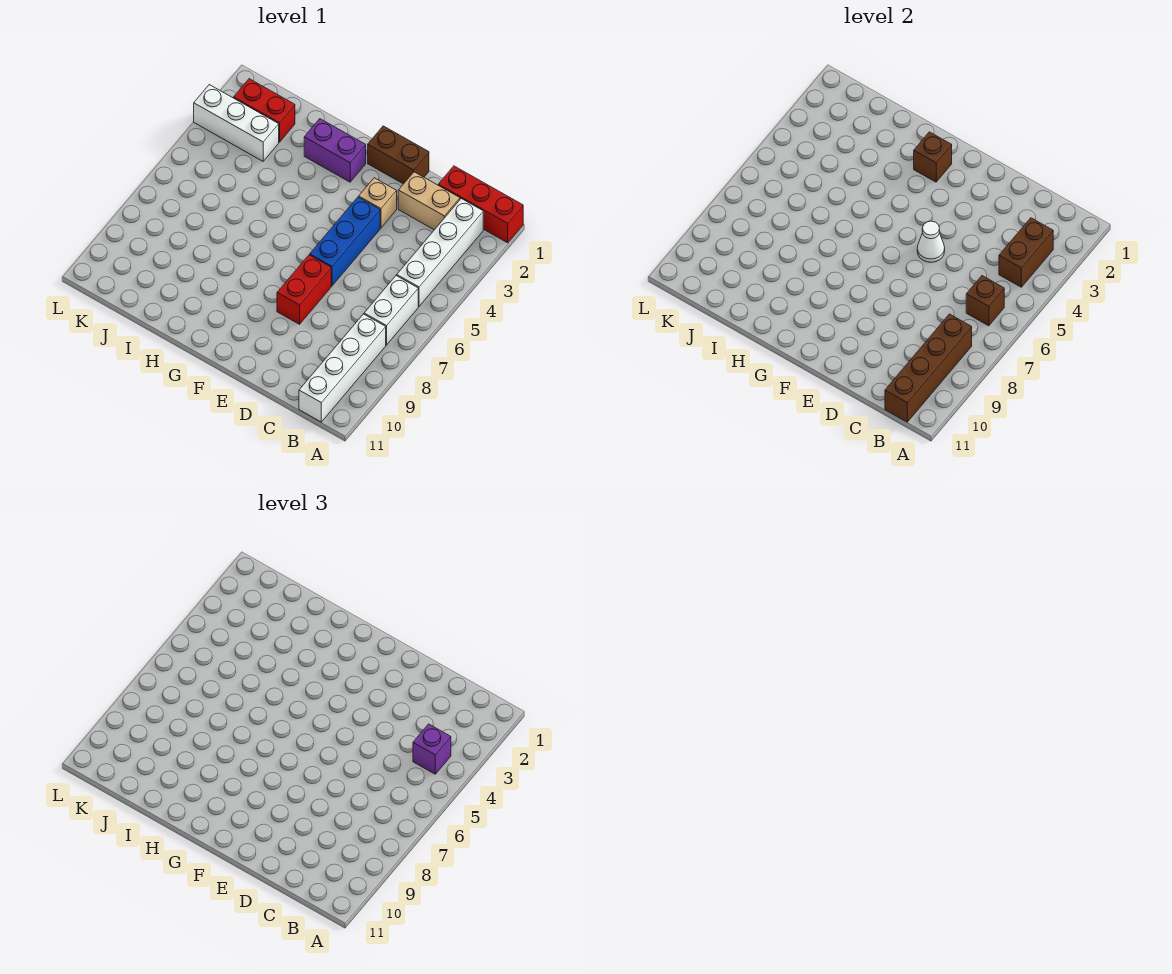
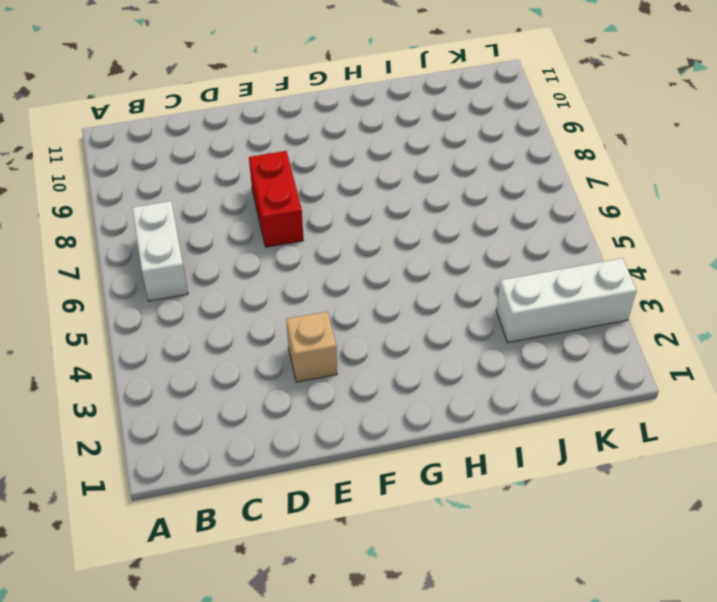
none -> red 1x3 brick [438,166,523,243]
none -> white 1x4 brick [397,199,483,306]
none -> white 1x4 brick [299,314,386,422]

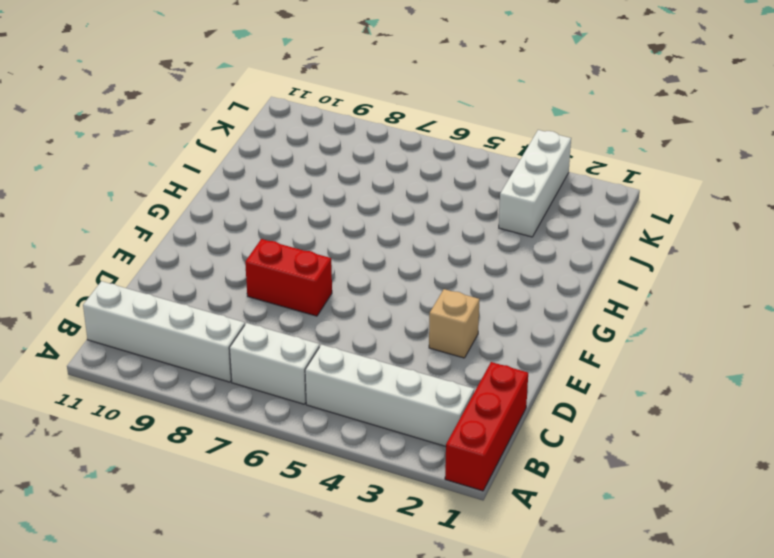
none -> tan 1x2 brick [398,172,460,230]
none -> brown 1x2 brick [368,126,429,184]
none -> blue 1x3 brick [310,197,380,286]

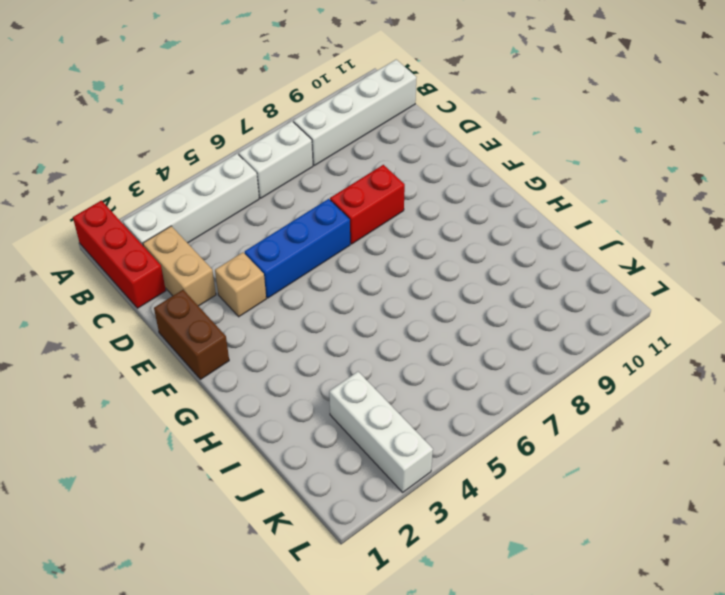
none -> purple 1x2 brick [304,119,366,182]
none -> red 1x2 brick [234,79,295,142]
none -> brown 1x2 brick [999,218,1053,287]

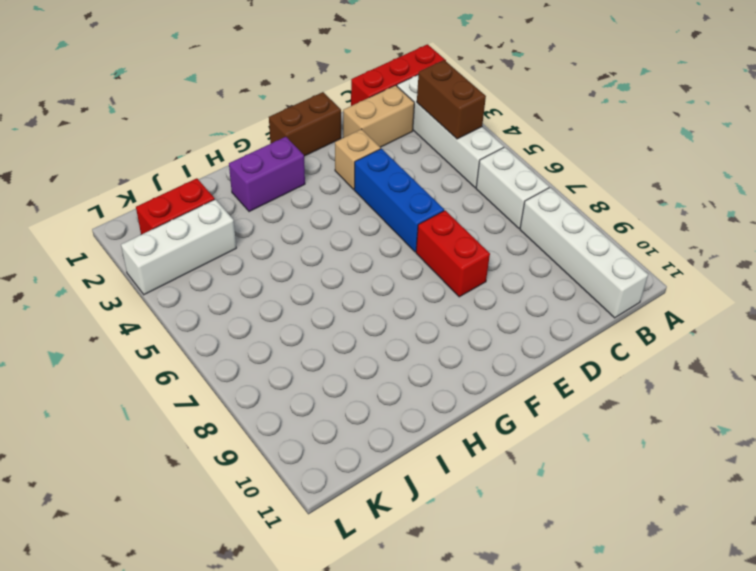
none -> brown 1x1 brick [966,276,1004,326]
none -> brown 1x4 brick [885,314,972,422]
none -> white 1x1 cone [917,221,945,262]

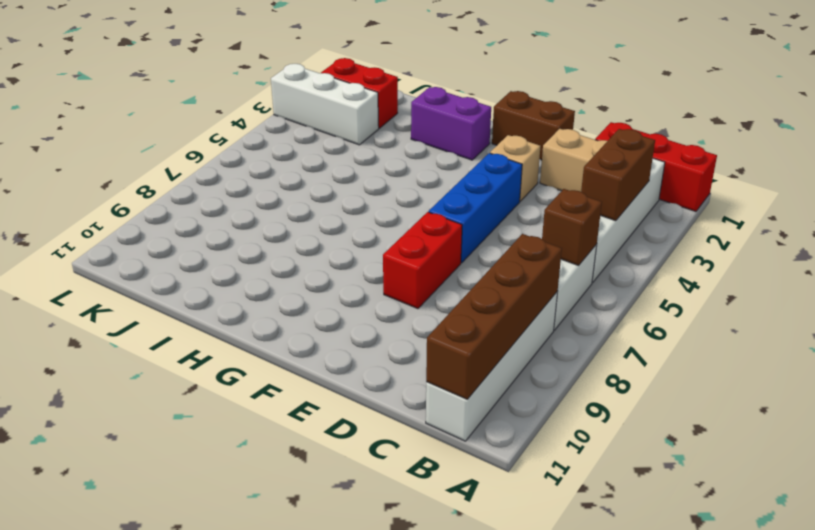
none -> white 1x1 cone [917,221,945,262]
none -> brown 1x1 brick [914,132,952,182]
none -> purple 1x1 brick [413,724,451,774]

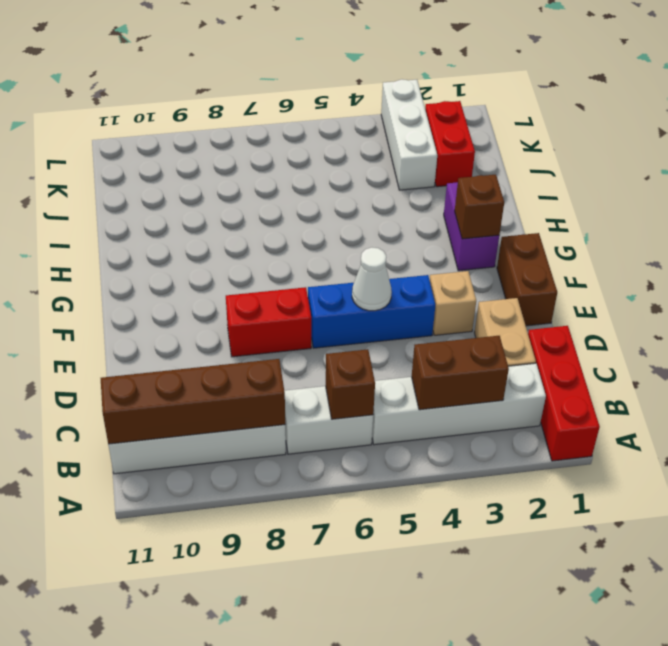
none -> purple 1x1 brick [413,724,451,774]

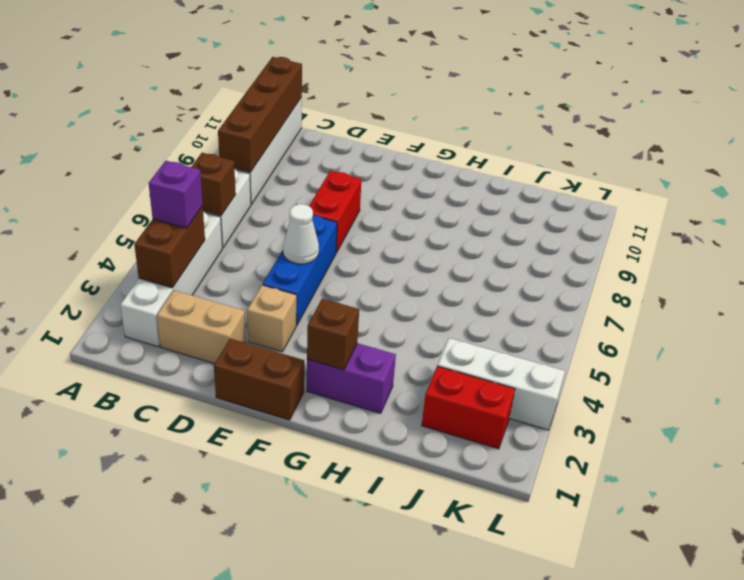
none -> red 1x3 brick [438,166,523,243]

